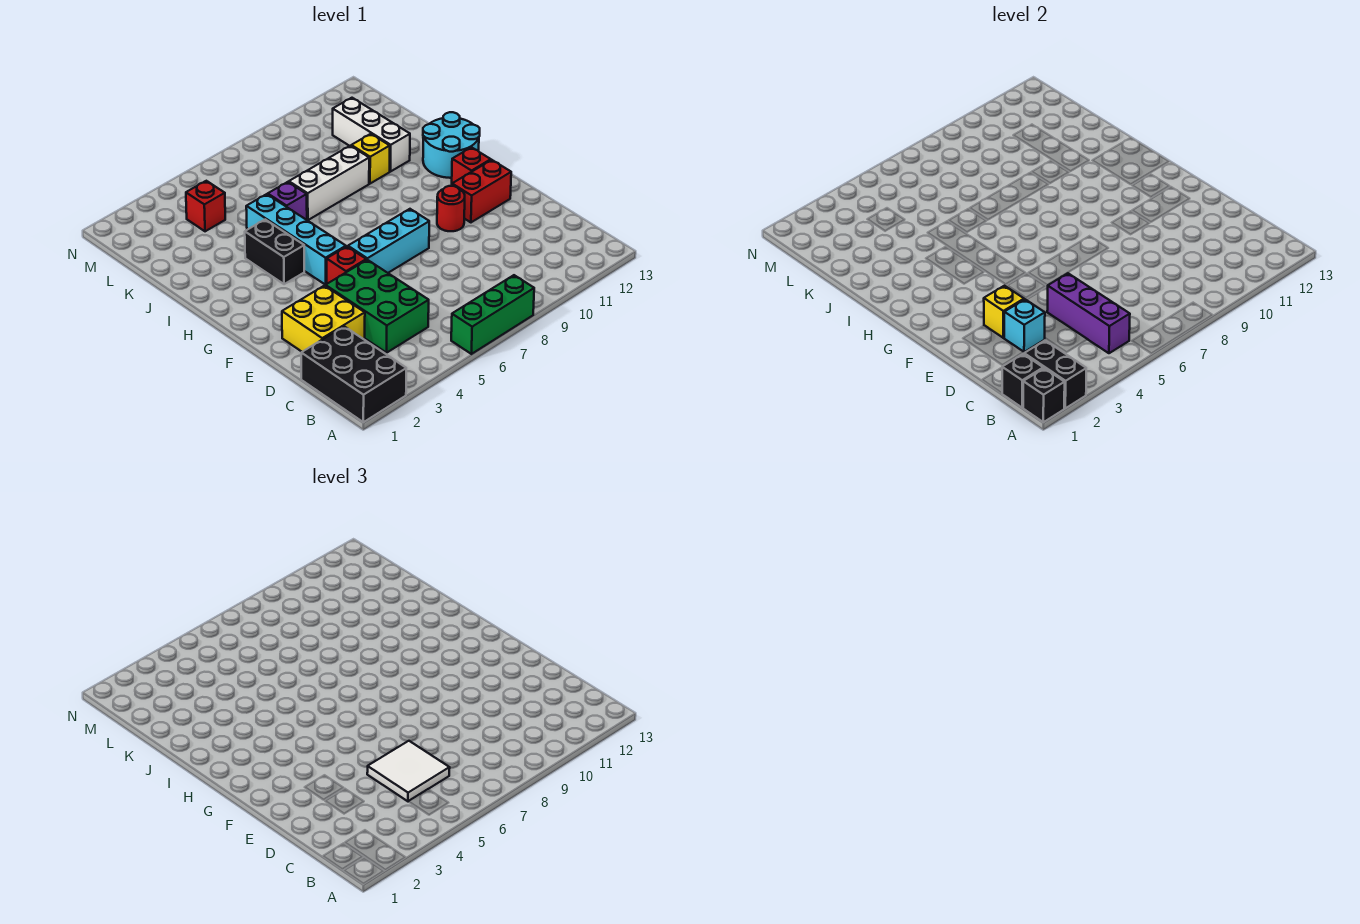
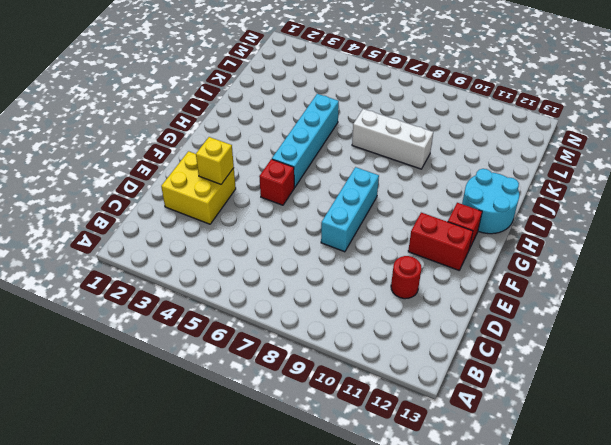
red 1x1 round brick [391,256,422,299] -> red 1x1 round brick moved to [437,186,465,231]
cyan 1x3 brick [321,167,379,252] -> cyan 1x3 brick turned to [348,209,429,273]
none -> black 2x3 brick [301,326,406,422]
none -> green 1x3 brick [451,275,534,354]
none -> green 2x3 brick [326,260,429,353]

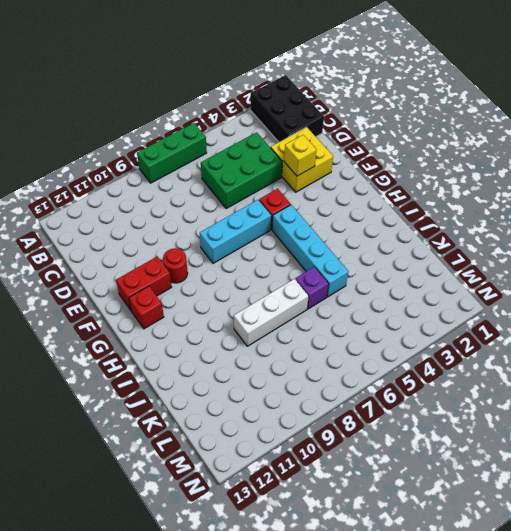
green 2x3 brick [201,132,282,208] -> green 2x3 brick turned to [326,260,429,353]
none -> black 1x2 brick [245,220,304,284]
none -> cyan 2x2 round brick [423,112,480,178]
none -> yellow 1x1 brick [351,134,390,184]

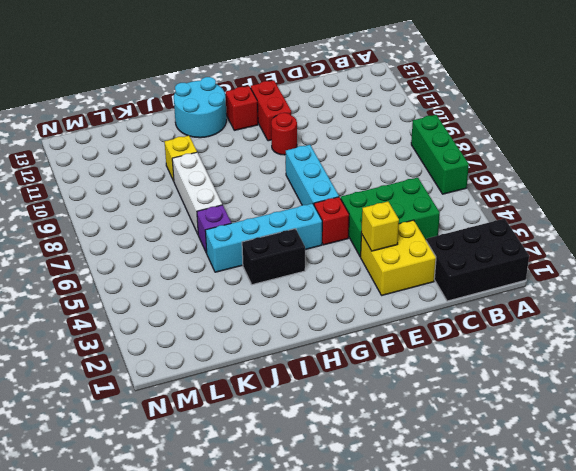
none -> white 1x3 brick [333,98,410,172]
none -> red 1x1 brick [186,181,225,231]
none -> black 1x1 brick [1023,368,1065,422]

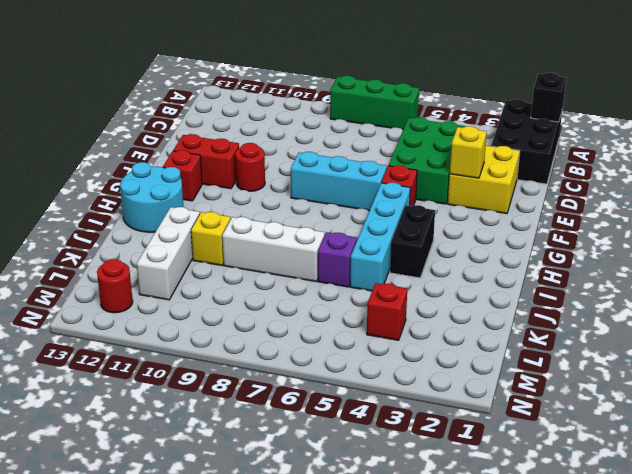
red 1x1 round brick [97,259,133,313] -> none
none -> black 1x2 brick [1024,341,1086,408]
none -> black 1x1 brick [1002,354,1043,408]
none -> purple 1x3 brick [1047,273,1130,353]

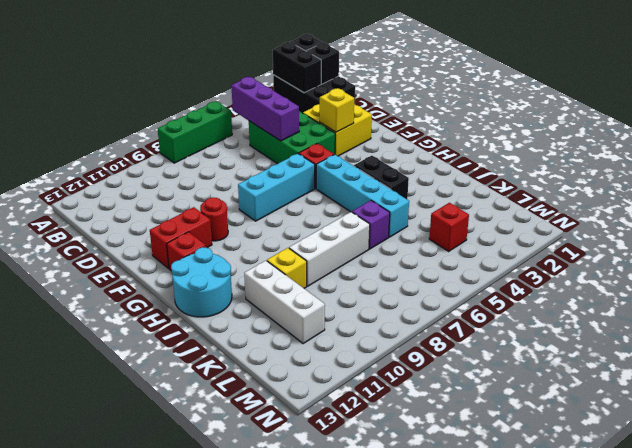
none -> cyan 1x1 brick [1004,299,1045,352]
none -> white 2x2 tile [367,741,450,801]

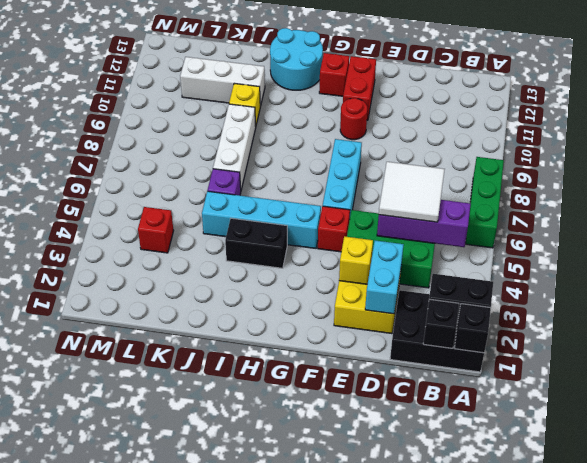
cyan 1x2 brick [365,240,404,314] -> cyan 1x1 brick [1004,299,1045,352]

